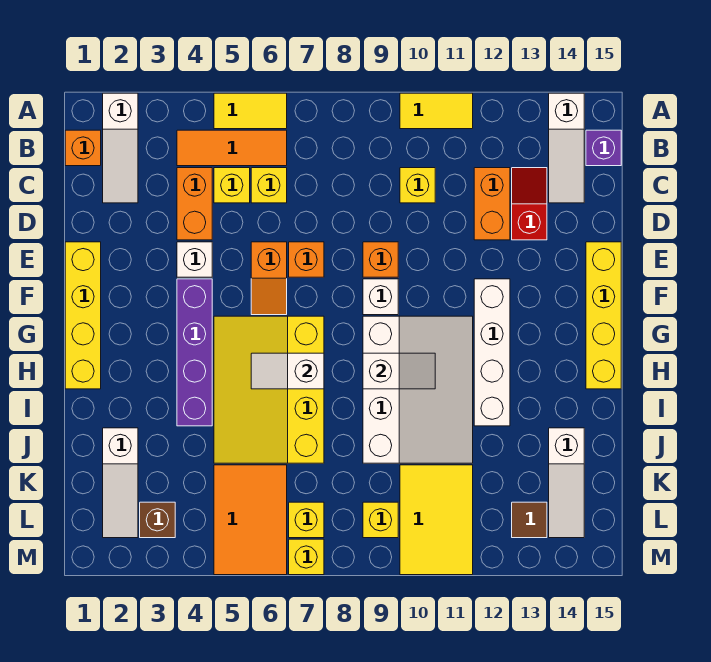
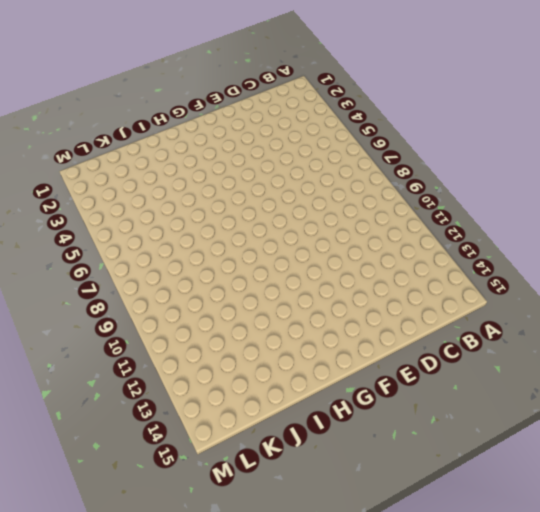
none -> white 1x3 slope [103,93,138,203]
none -> yellow 1x2 tile [214,93,287,129]
none -> yellow 1x2 tile [400,93,473,129]
none -> white 1x3 slope [549,93,584,203]

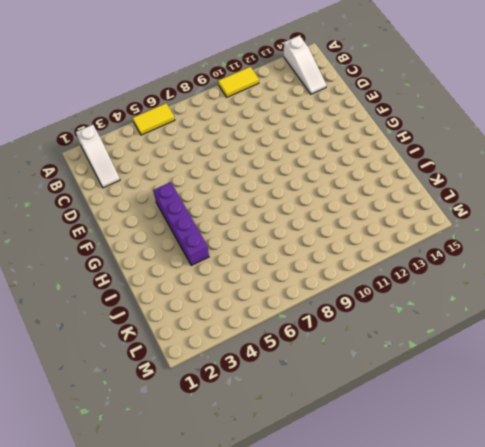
none -> orange 1x1 brick [65,130,101,166]
none -> orange 1x3 tile [177,130,287,166]
none -> purple 1x1 brick [586,130,621,166]
none -> orange 1x2 brick [177,168,212,240]

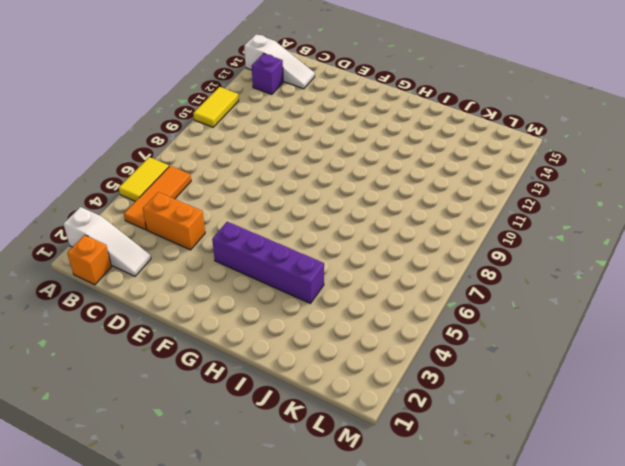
purple 1x1 brick [252,53,283,94] -> purple 1x1 brick moved to [586,130,621,166]
none -> yellow 1x1 brick [214,168,250,203]
none -> yellow 1x1 brick [251,168,287,203]
none -> yellow 1x1 brick [400,168,435,203]
none -> orange 1x2 brick [474,168,510,240]

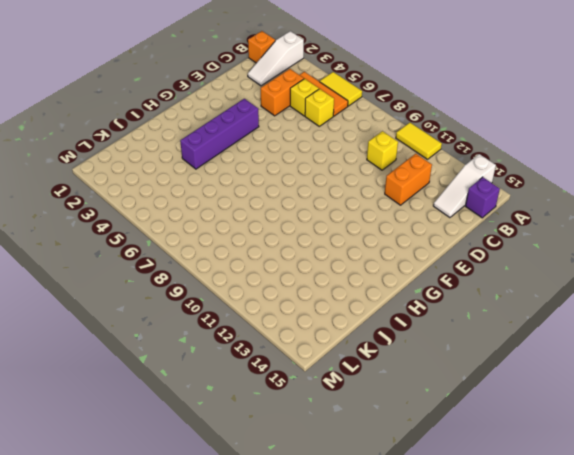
none -> red 1x2 slope [512,168,547,240]
none -> yellow 1x4 brick [65,242,101,389]
none -> white 1x1 brick [177,242,212,277]
none -> orange 1x2 slope [251,242,287,315]

